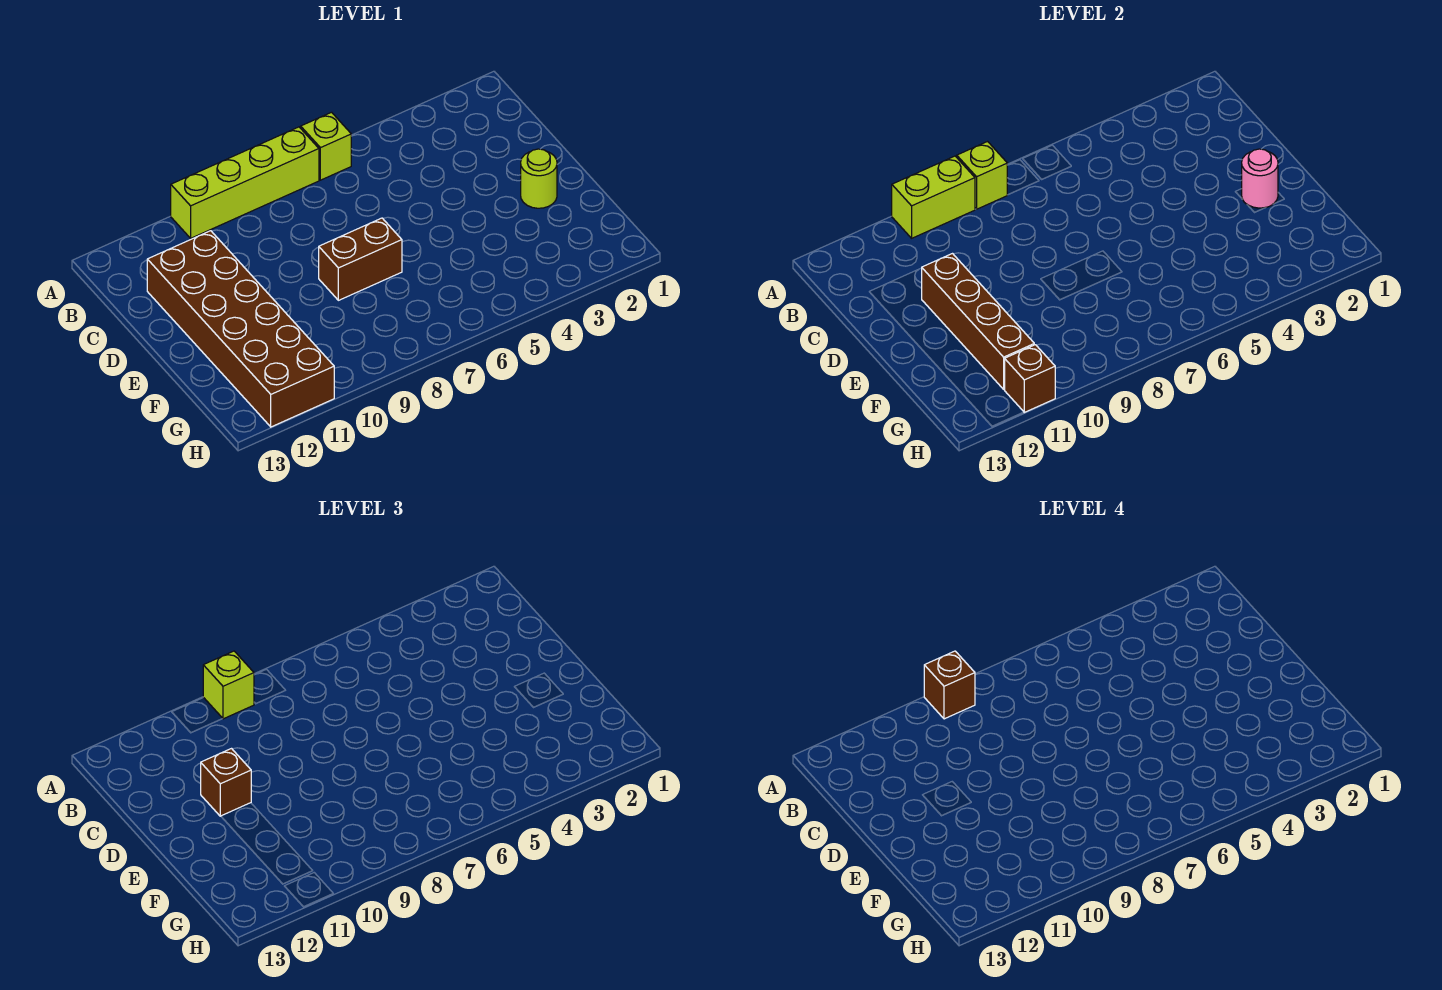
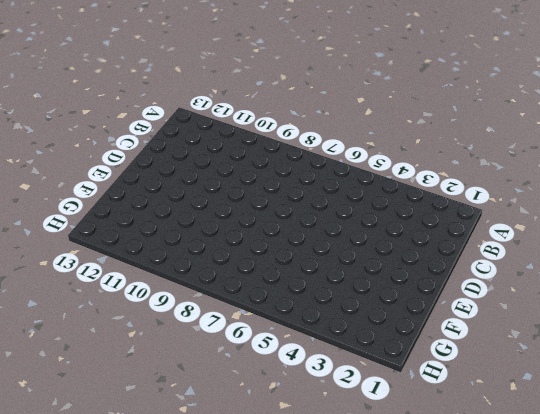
none -> lime 1x1 brick [301,112,351,180]
none -> lime 1x4 brick [171,127,319,238]
none -> brown 2x6 brick [147,231,334,427]

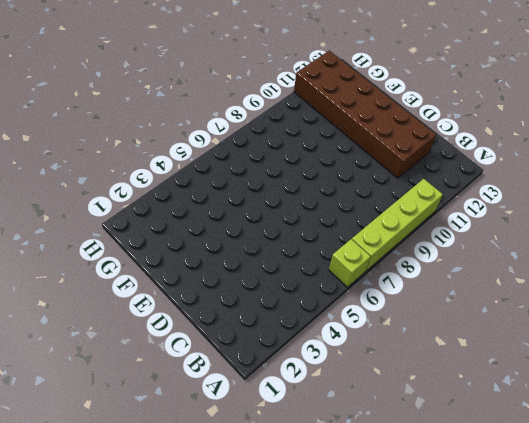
none -> lime 1x1 round brick [521,149,557,208]
none -> brown 1x2 brick [319,218,402,300]
none -> lime 1x1 brick [957,142,1007,209]

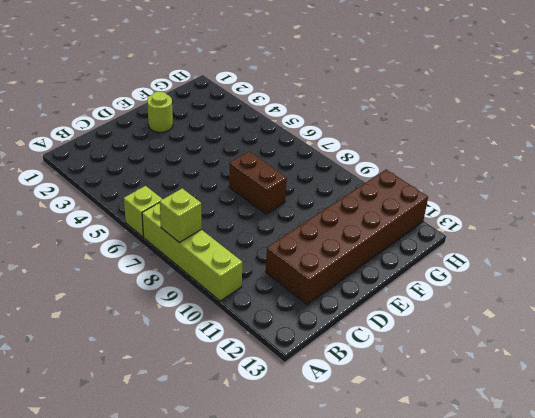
none -> lime 1x2 brick [892,156,975,238]
none -> brown 1x4 brick [922,254,1034,389]
none -> pink 1x1 round brick [1242,149,1278,208]

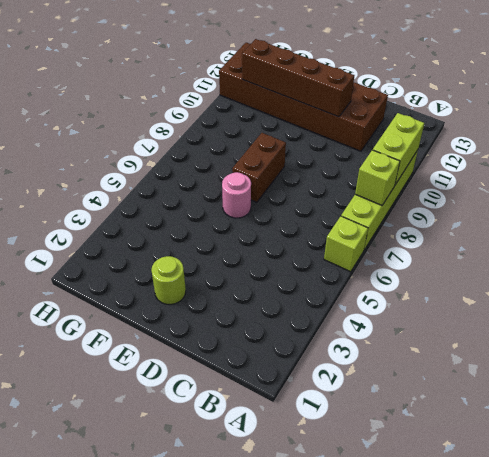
pink 1x1 round brick [222,172,251,218] -> pink 1x1 round brick moved to [1242,149,1278,208]
none -> brown 1x1 brick [1005,345,1055,412]
none -> lime 1x1 brick [203,651,254,719]
none -> brown 1x1 brick [201,749,251,816]

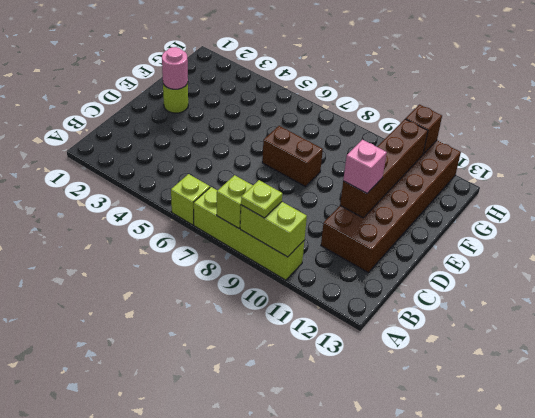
lime 1x1 plate [241,180,282,218] -> lime 1x1 brick [203,651,254,719]
pink 1x1 brick [343,140,387,193] -> brown 1x1 brick [201,749,251,816]
none -> brown 1x1 brick [924,651,975,719]

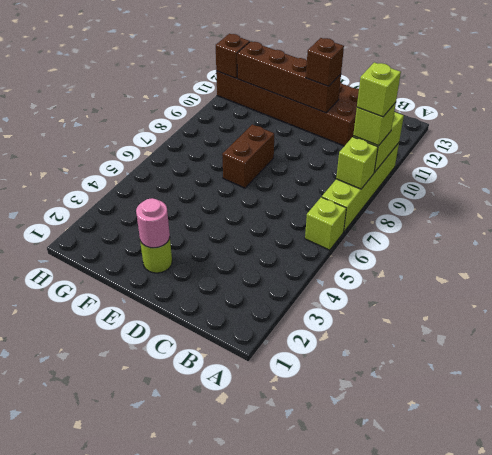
lime 1x1 brick [357,62,401,117] -> brown 1x1 brick [924,651,975,719]

